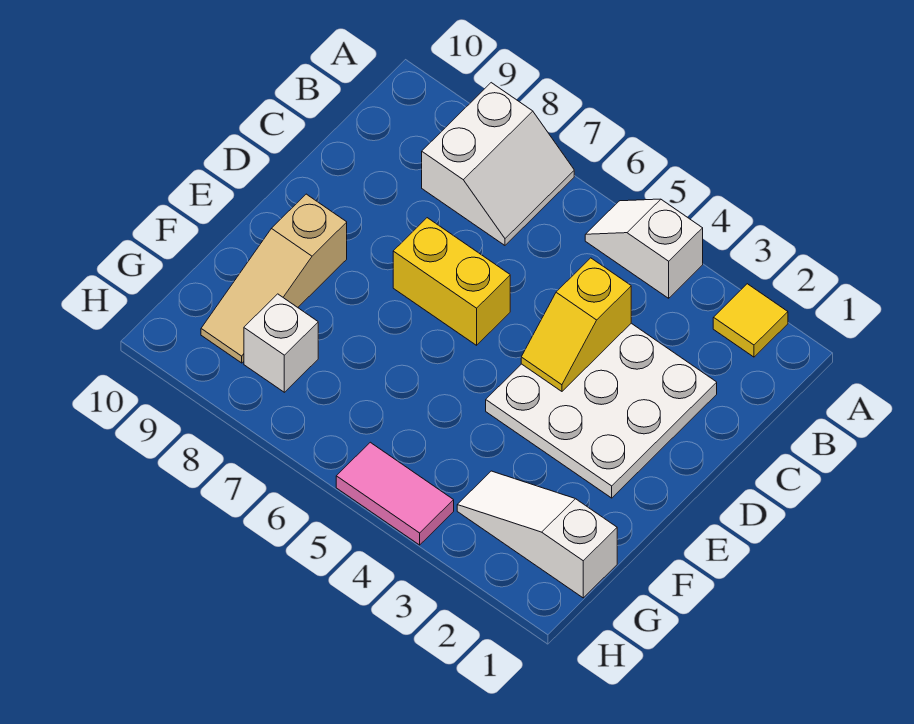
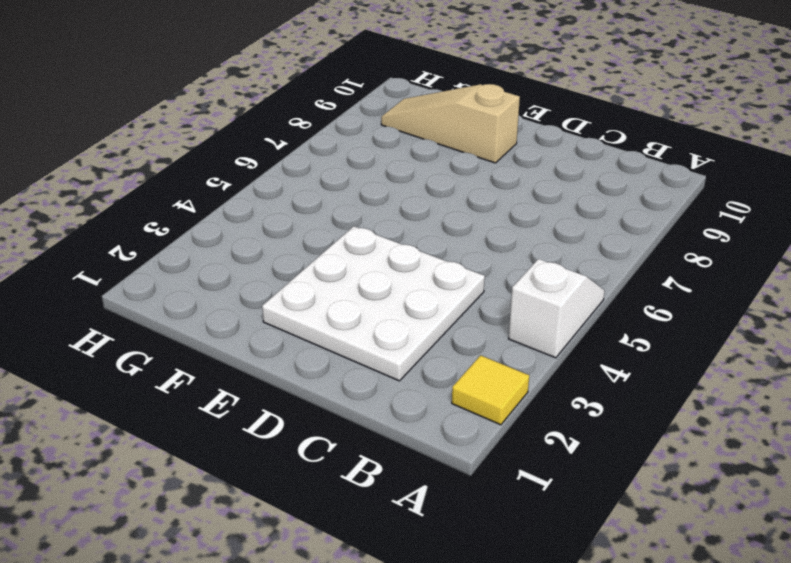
none -> white 2x2 slope [422,83,574,245]
none -> yellow 1x2 brick [393,218,510,345]

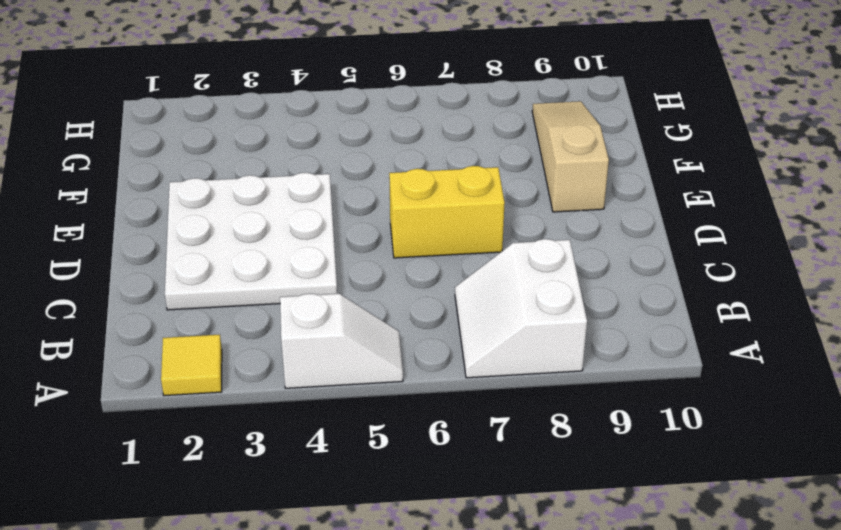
none -> white 1x3 slope [457,471,617,598]
none -> white 1x1 brick [244,294,318,392]

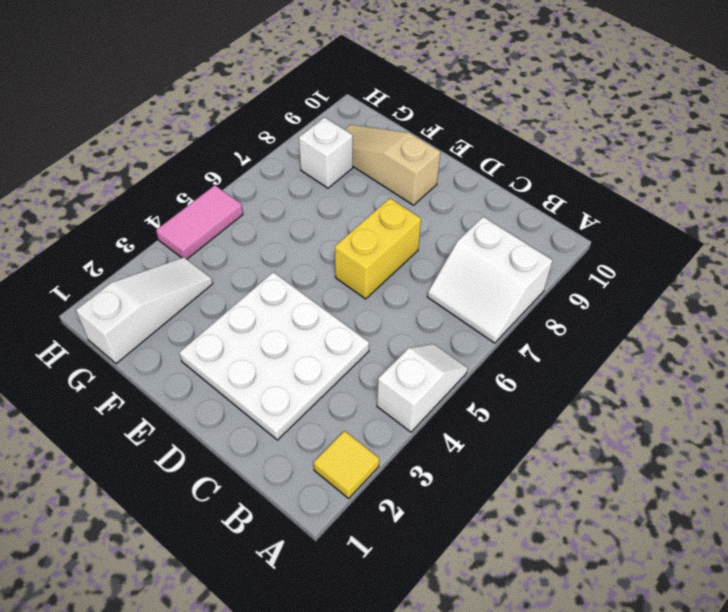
none -> yellow 1x2 slope [521,258,631,391]

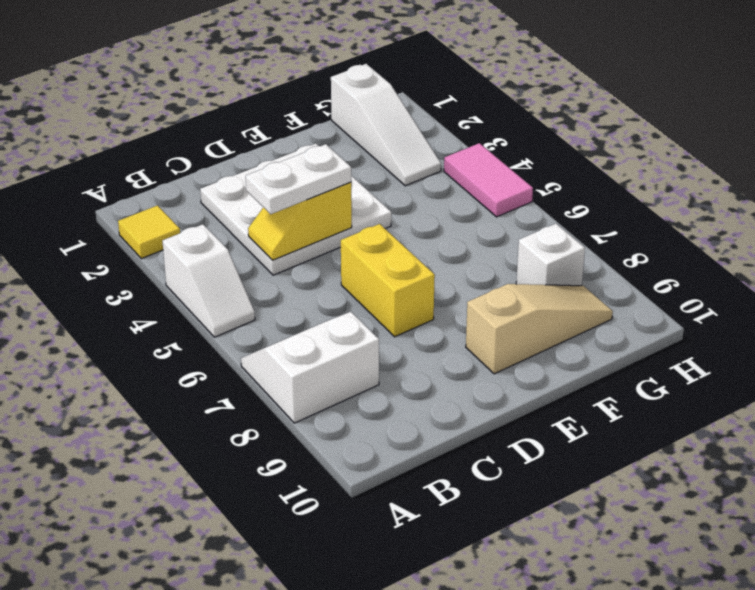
yellow 1x2 slope [248,182,352,260] -> yellow 1x2 slope turned to [521,258,631,391]
white 1x2 plate [246,144,351,214] -> none

